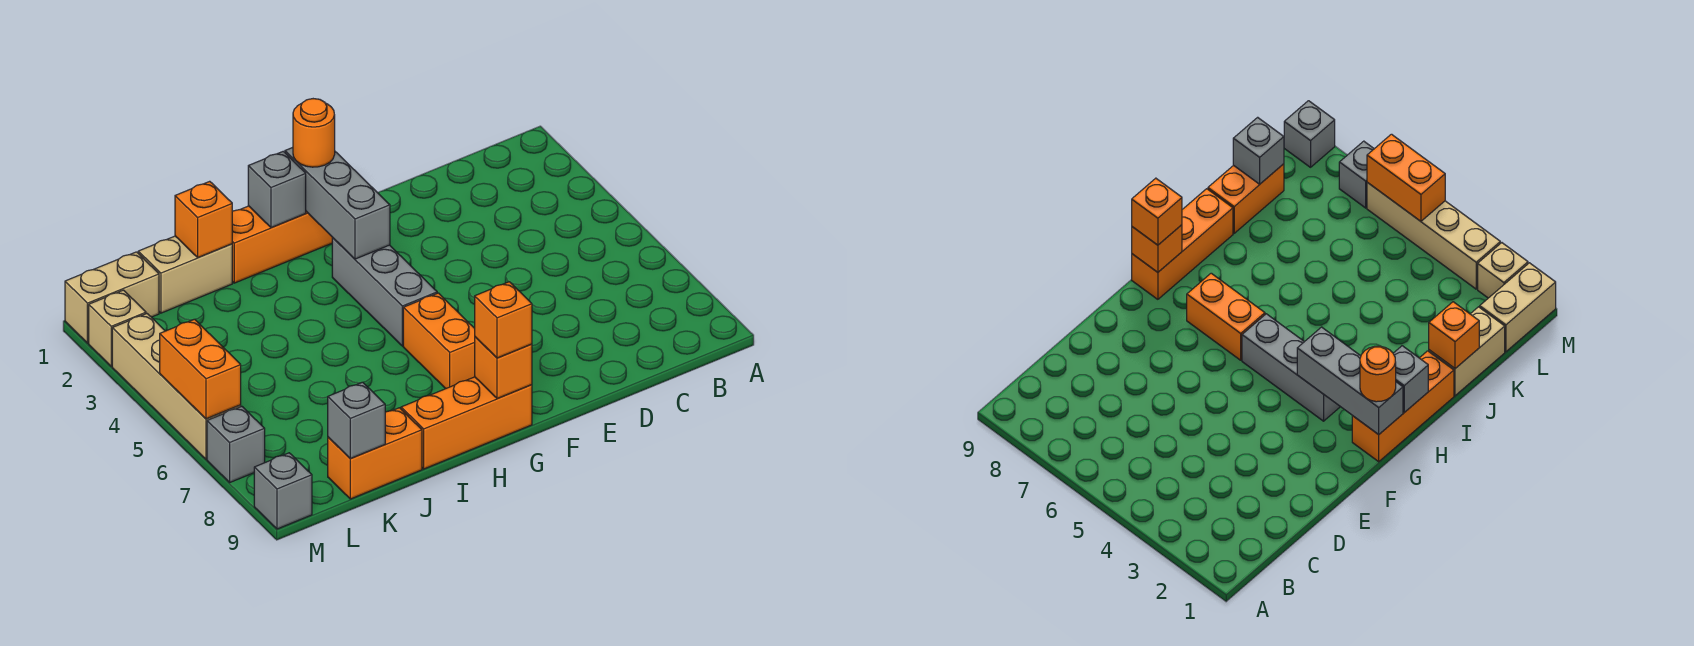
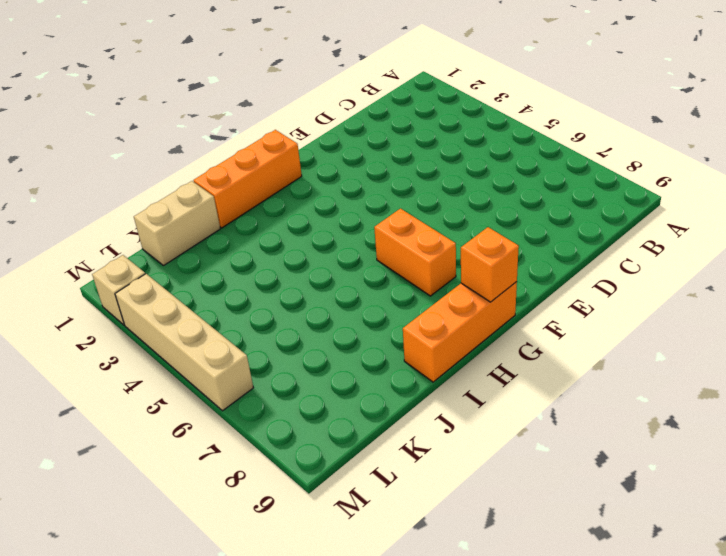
none -> grey 1x3 brick [332,238,437,346]
none -> orange 1x2 brick [328,408,422,499]
none -> tan 1x2 brick [65,252,159,343]

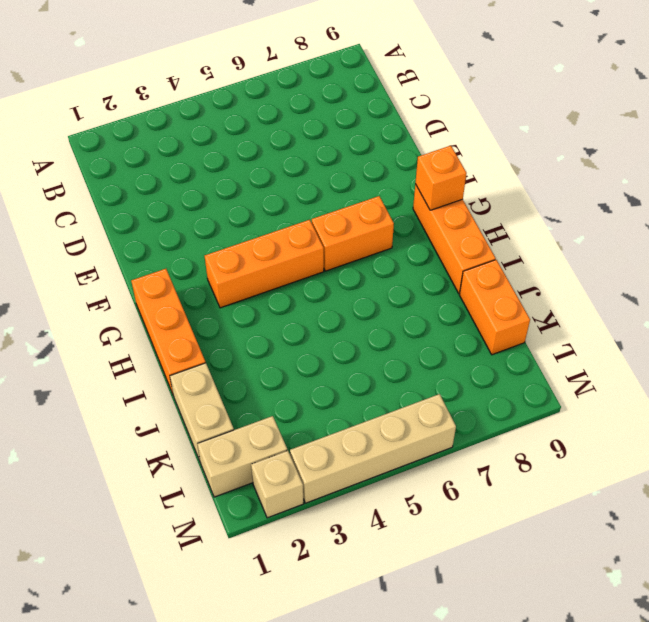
orange 1x3 brick [205,220,324,308] -> grey 1x3 brick [332,238,437,346]
tan 1x2 brick [197,416,287,497] -> tan 1x2 brick turned to [65,252,159,343]
none -> grey 1x1 brick [207,406,265,482]
none -> grey 1x1 brick [254,453,312,529]
none -> grey 1x3 brick [285,147,390,259]

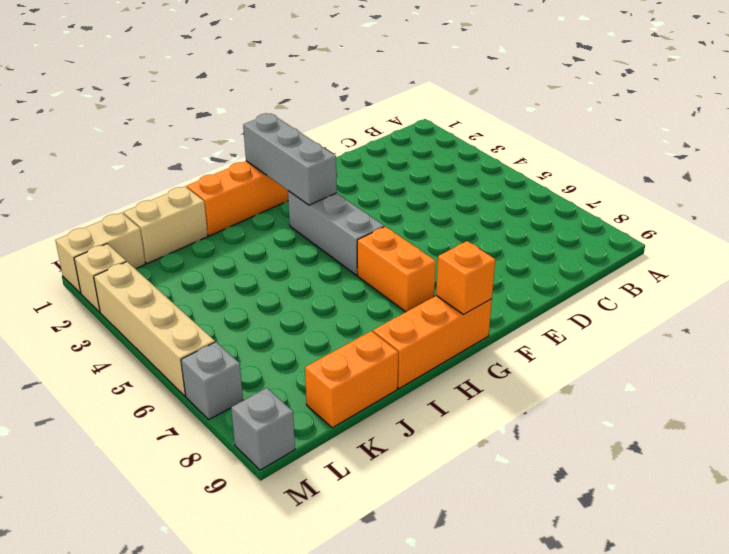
none -> grey 1x1 brick [248,151,306,228]
none -> orange 1x1 brick [175,181,232,258]
none -> grey 1x1 brick [328,382,385,458]

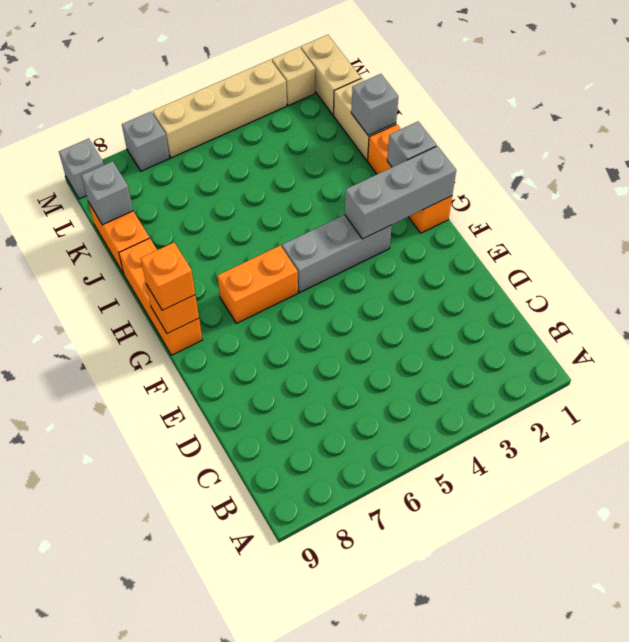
grey 1x1 brick [351,74,398,135] -> orange 1x1 brick [175,181,232,258]
none -> orange 1x2 brick [160,319,241,419]
none -> orange 1x1 round brick [293,99,335,167]

